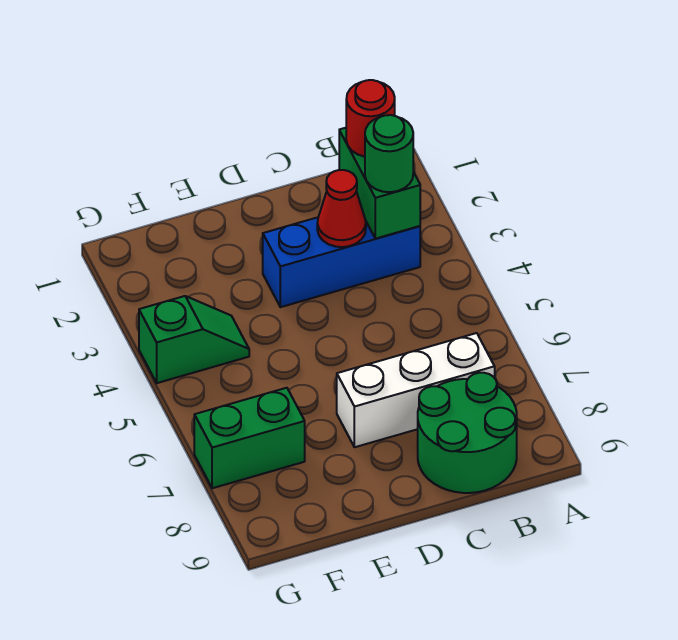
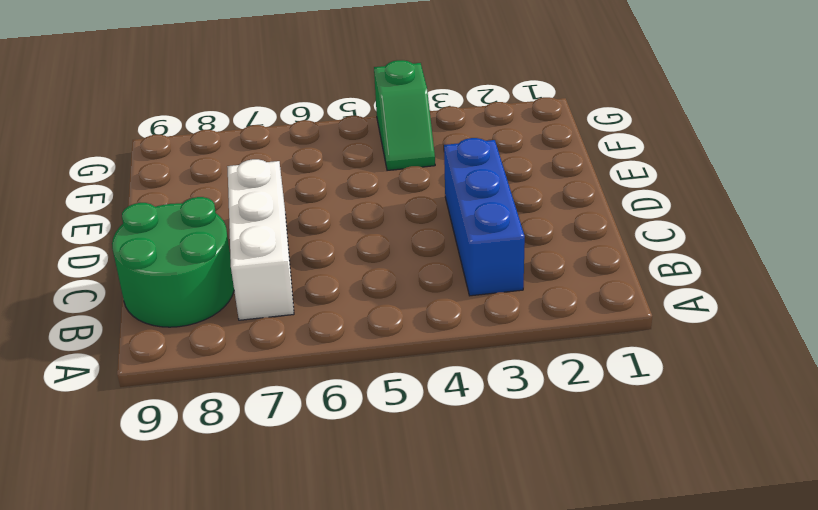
none -> green 1x2 brick [194,388,305,488]
none -> green 1x2 brick [339,128,420,239]

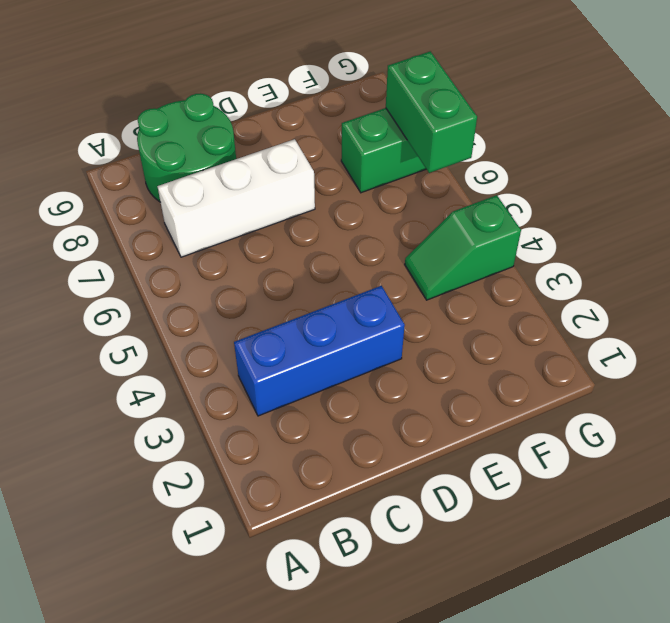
green 1x2 brick [386,51,477,173] -> green 1x2 brick moved to [339,128,420,239]
none -> red 1x1 cone [317,170,366,247]
none -> red 1x1 round brick [346,80,395,157]

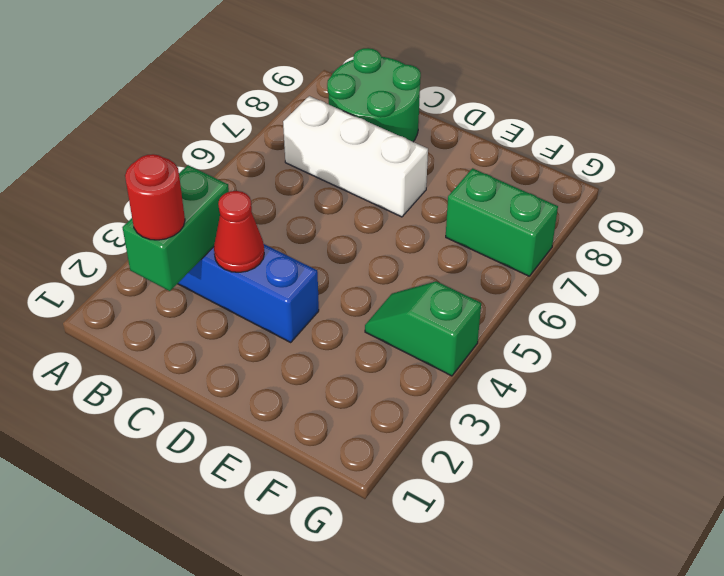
none -> green 1x1 round brick [365,115,413,192]

